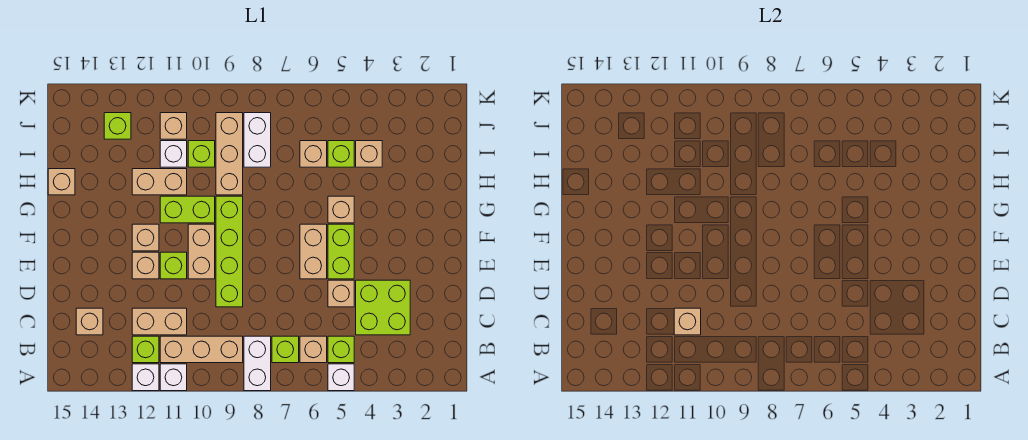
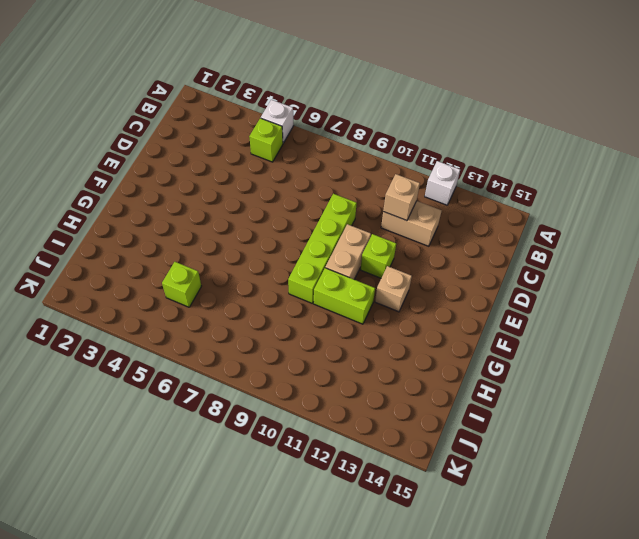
none -> white 1x2 brick [244,336,271,391]
none -> white 1x1 brick [160,364,187,391]
none -> tan 1x1 brick [300,336,327,363]
none -> lime 1x1 brick [272,336,299,363]

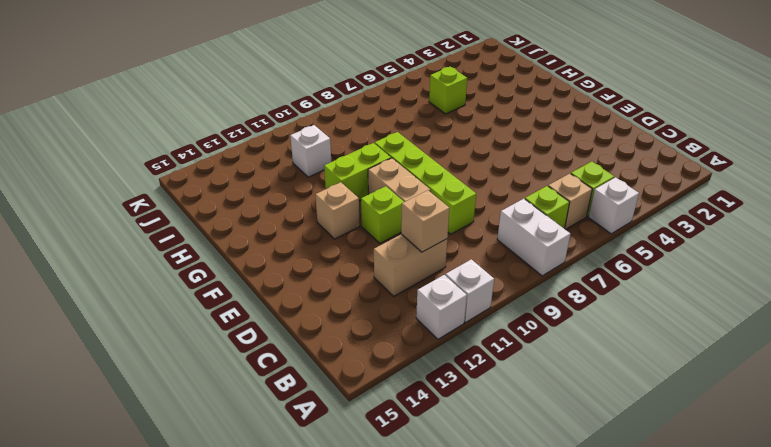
none -> tan 1x3 brick [160,336,243,363]
none -> lime 1x1 brick [132,336,159,363]
none -> lime 2x2 brick [356,280,410,335]
none -> tan 1x1 brick [76,308,103,335]

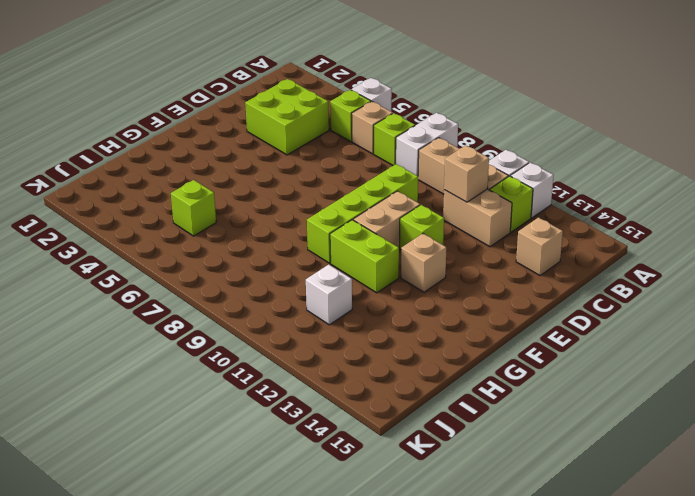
none -> tan 1x1 brick [328,280,354,307]
none -> lime 1x2 brick [328,224,354,279]
none -> tan 1x2 brick [300,224,327,279]
none -> tan 1x1 brick [132,252,159,279]

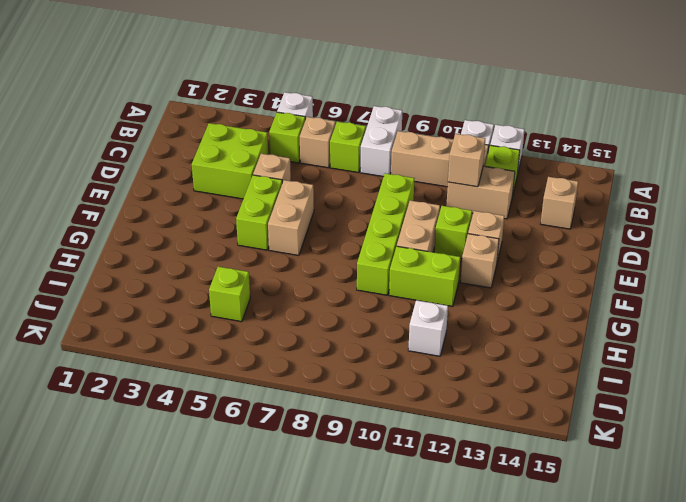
none -> tan 1x1 brick [328,196,354,223]
none -> tan 1x3 brick [216,113,243,195]
none -> tan 1x2 brick [132,169,187,195]
none -> tan 1x1 brick [48,169,75,195]

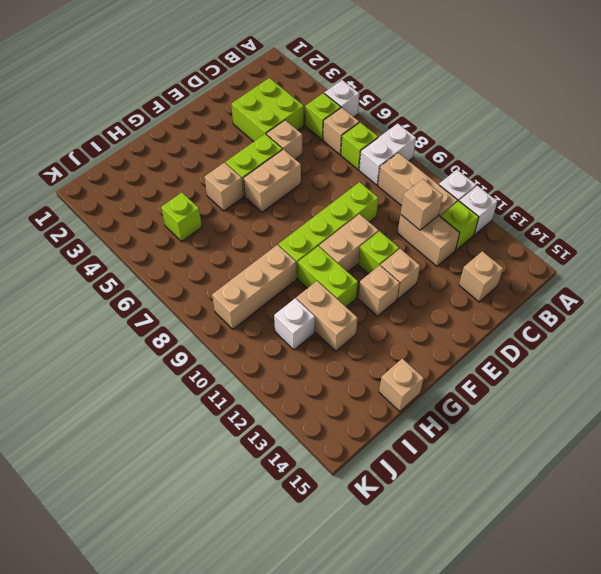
none -> tan 1x1 brick [356,141,382,167]
none -> tan 1x1 brick [300,141,327,167]
none -> white 1x2 brick [244,113,271,167]
none -> lime 1x1 brick [188,141,215,167]

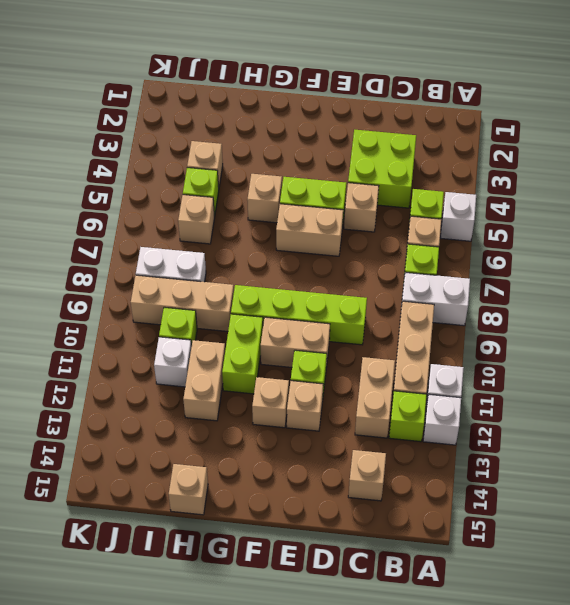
none -> tan 1x1 brick [160,113,187,139]
none -> lime 1x1 brick [104,113,131,139]
none -> tan 1x1 brick [674,308,701,335]

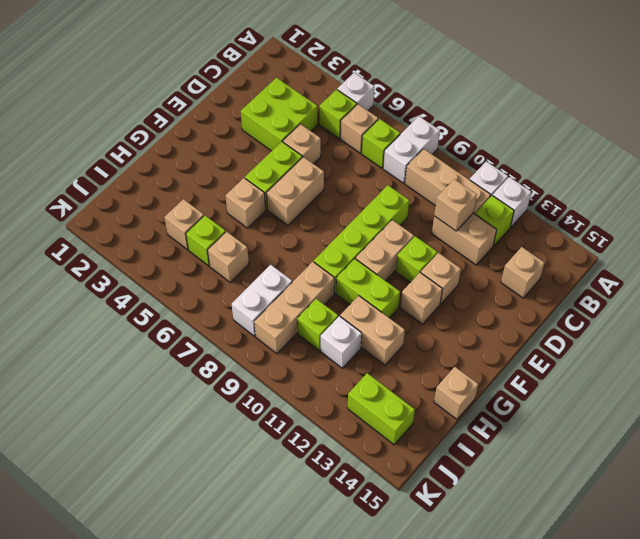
lime 1x2 brick [348,373,415,445] -> lime 1x1 brick [104,113,131,139]
none -> tan 1x1 brick [160,113,187,139]

